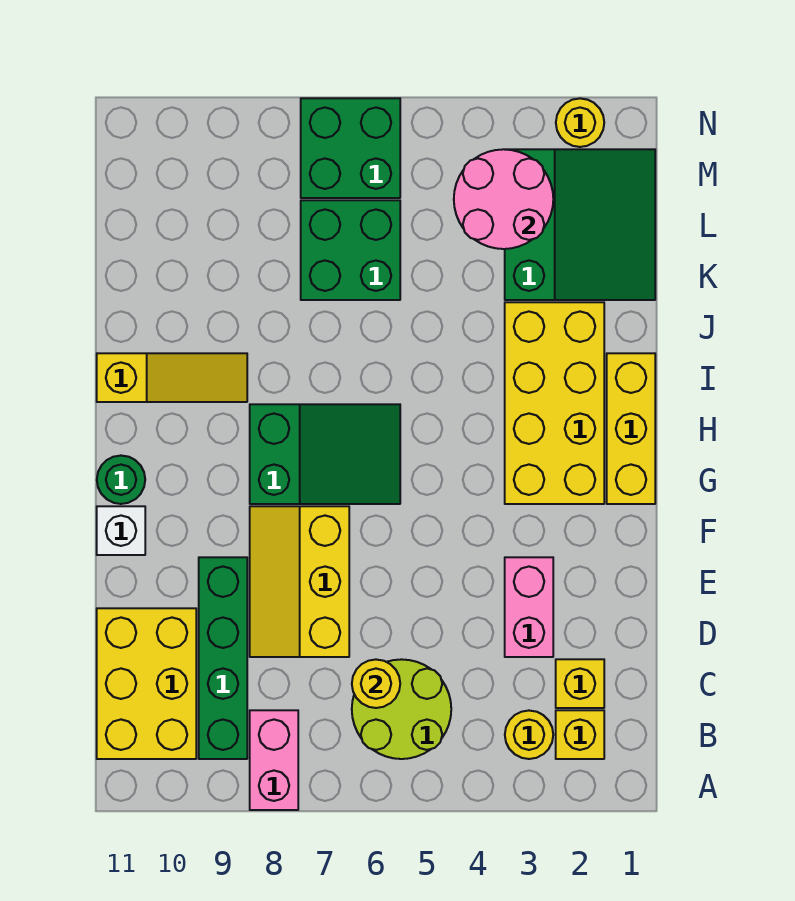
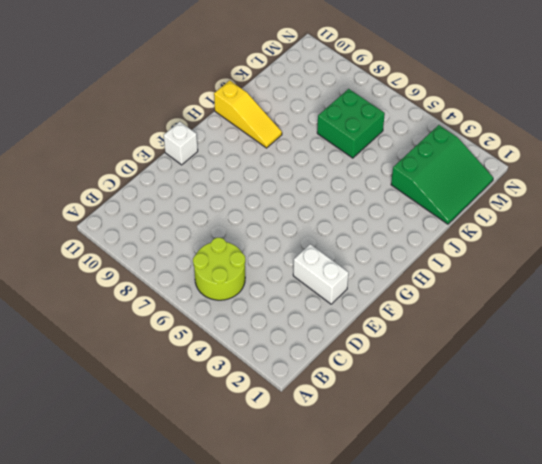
white 1x2 brick [293,244,348,304] -> pink 1x2 brick [505,557,553,657]
none -> pink 1x2 brick [250,710,298,810]
none -> yellow 1x1 brick [556,710,604,759]
none -> yellow 1x1 round brick [505,711,553,759]

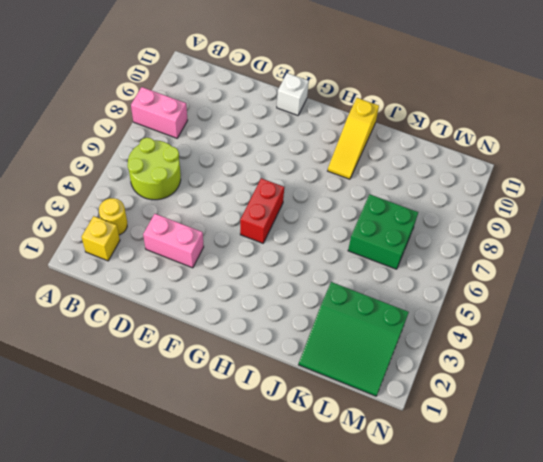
red 1x2 brick [240,178,284,243] -> green 2x3 slope [250,404,400,504]
none -> green 1x4 brick [199,557,247,759]
none -> yellow 2x3 brick [97,608,196,759]
none -> yellow 1x1 brick [556,659,604,708]

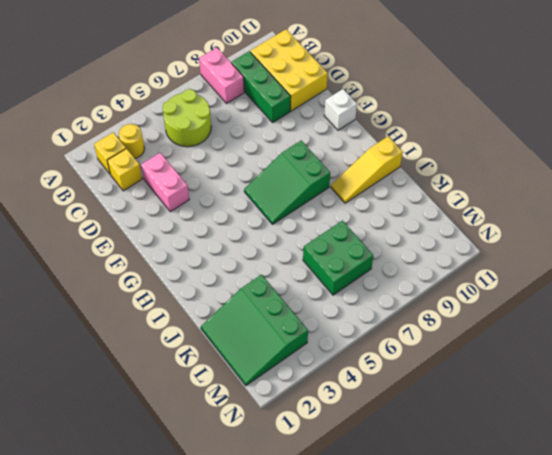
green 1x3 brick [231,51,291,122] -> green 1x4 brick [199,557,247,759]
none -> yellow 2x3 slope [250,506,349,657]
none -> yellow 1x3 brick [607,353,655,504]
none -> yellow 2x4 brick [505,302,604,504]

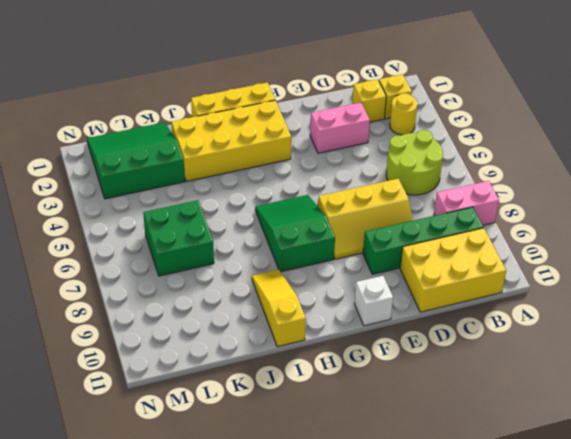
none -> green 1x1 round brick [97,456,145,504]
none -> green 2x2 brick [301,98,400,198]
none -> yellow 1x1 round brick [556,98,604,147]

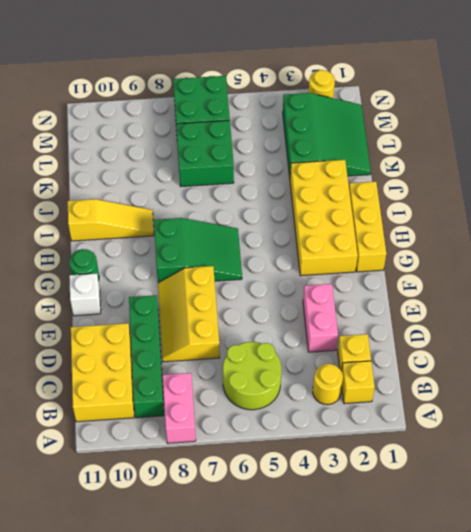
none -> yellow 1x1 round brick [352,660,400,708]
none -> pink 2x2 round brick [454,149,553,249]

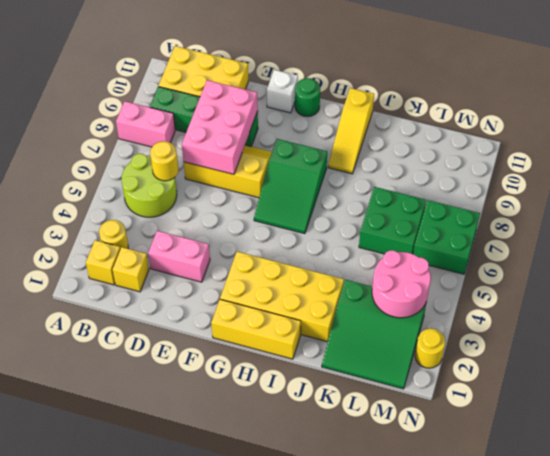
pink 2x3 brick [182,80,258,174] -> none

